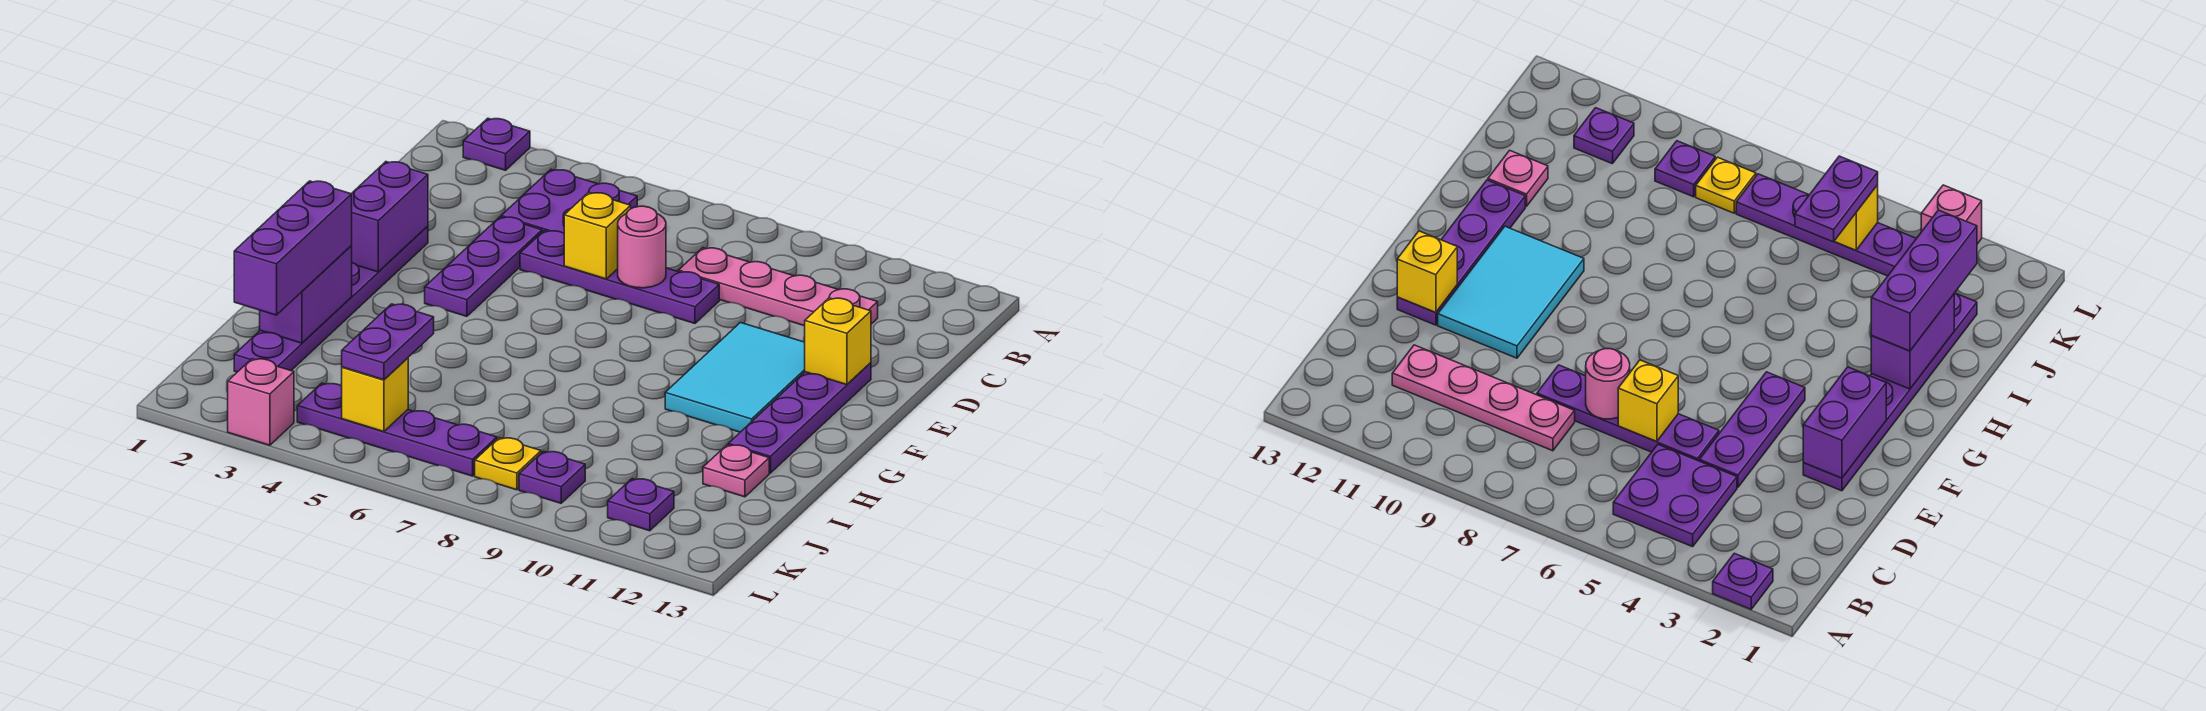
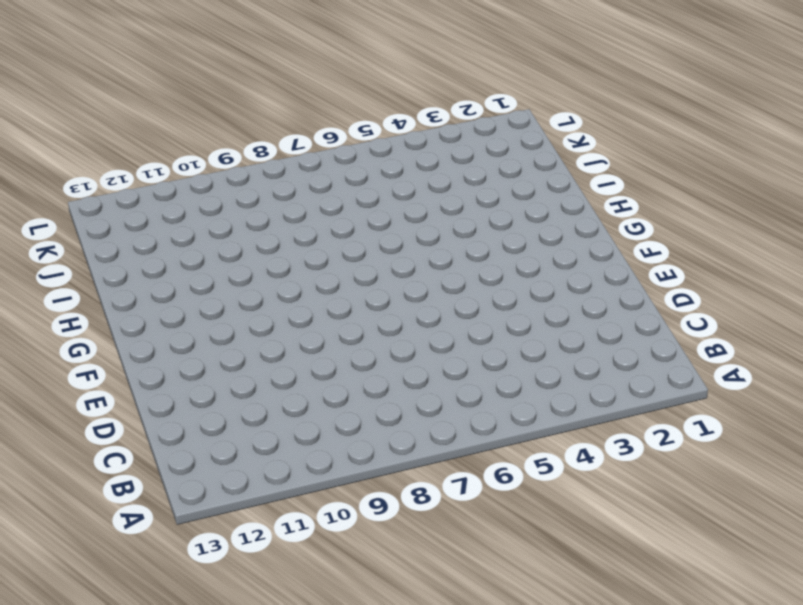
none -> purple 1x1 plate [463,118,530,170]
none -> purple 2x2 plate [501,169,637,233]
none -> pink 1x4 plate [678,248,878,326]

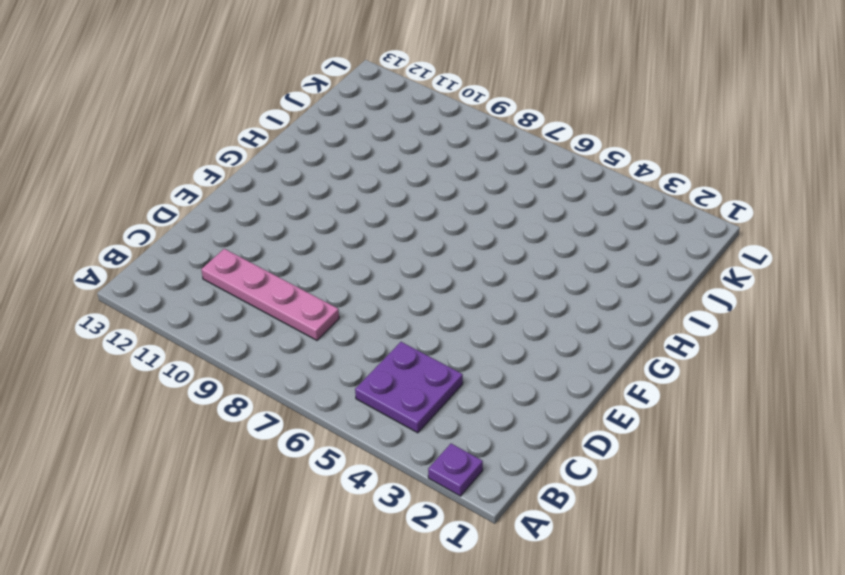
none -> purple 1x3 plate [425,217,542,316]
none -> purple 1x4 plate [520,231,719,323]
none -> purple 1x6 plate [234,226,428,372]

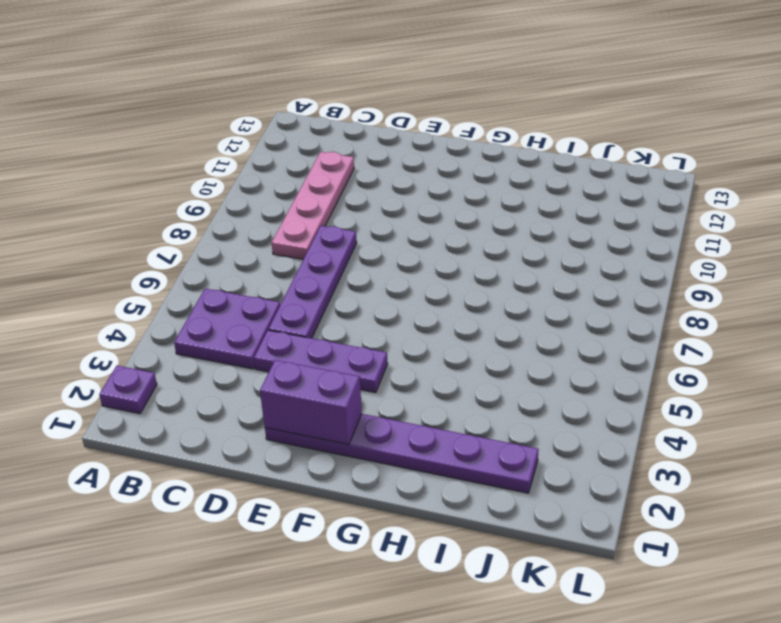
none -> cyan 2x3 tile [665,323,805,432]
none -> purple 1x4 plate [728,363,871,473]
none -> pink 1x1 plate [703,445,769,497]

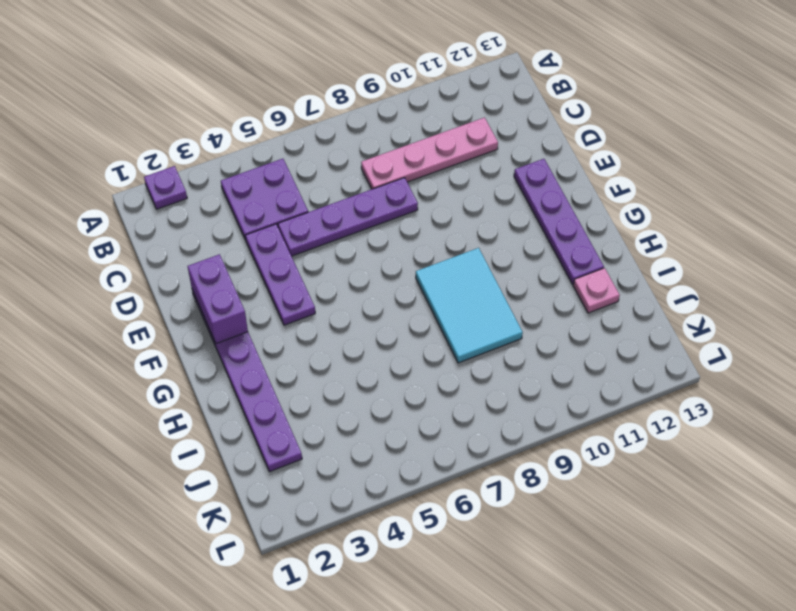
cyan 2x3 tile [416,248,523,363] -> cyan 2x3 tile moved to [665,323,805,432]
none -> purple 1x4 plate [297,383,497,476]
none -> yellow 1x1 plate [475,438,541,490]
none -> purple 1x1 plate [519,451,585,503]

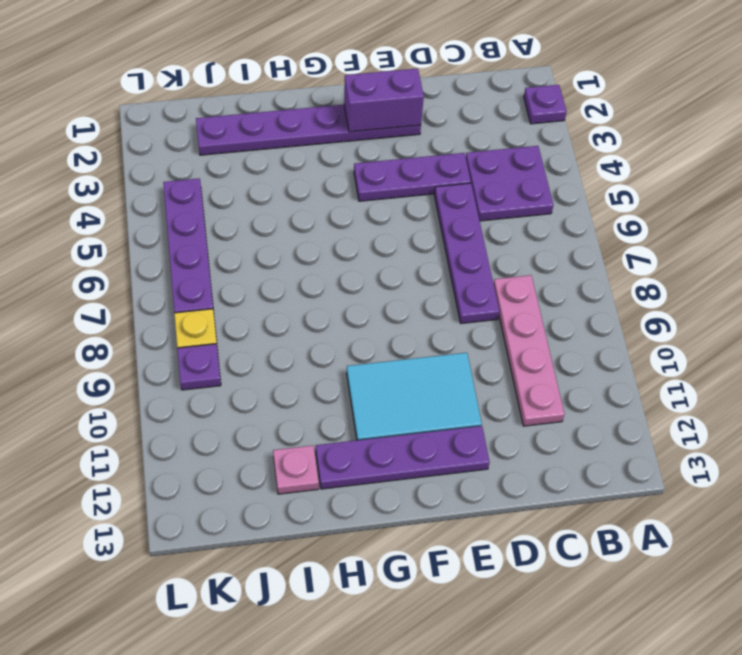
none -> purple 1x1 plate [608,479,674,531]
none -> pink 1x1 brick [228,359,294,445]
none -> yellow 1x1 brick [564,192,631,279]

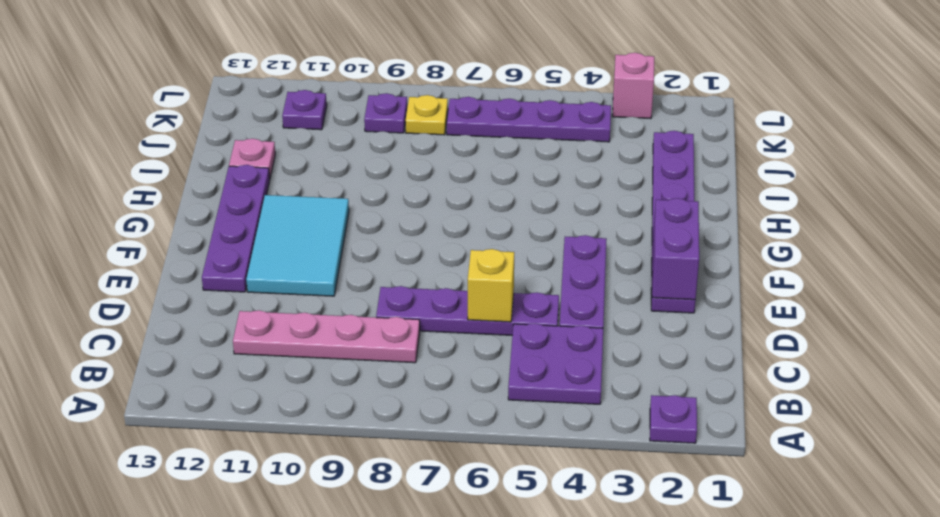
none -> pink 1x1 round brick [618,206,666,288]
none -> yellow 1x1 brick [805,298,871,385]
none -> purple 1x2 brick [260,246,352,343]

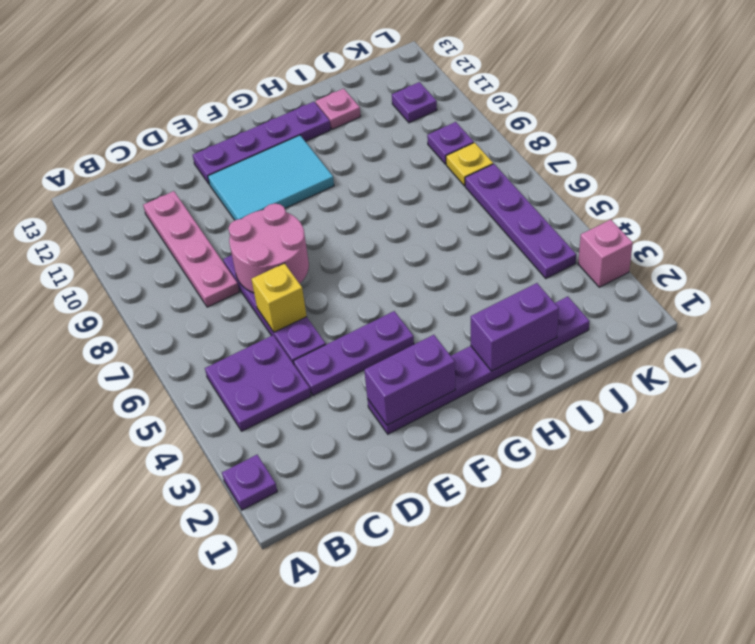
pink 2x2 round brick [228,203,309,293] -> pink 1x1 round brick [618,206,666,288]
none -> yellow 1x1 brick [805,298,871,385]
none -> yellow 1x1 brick [342,358,408,432]
none -> purple 1x3 brick [234,181,352,315]

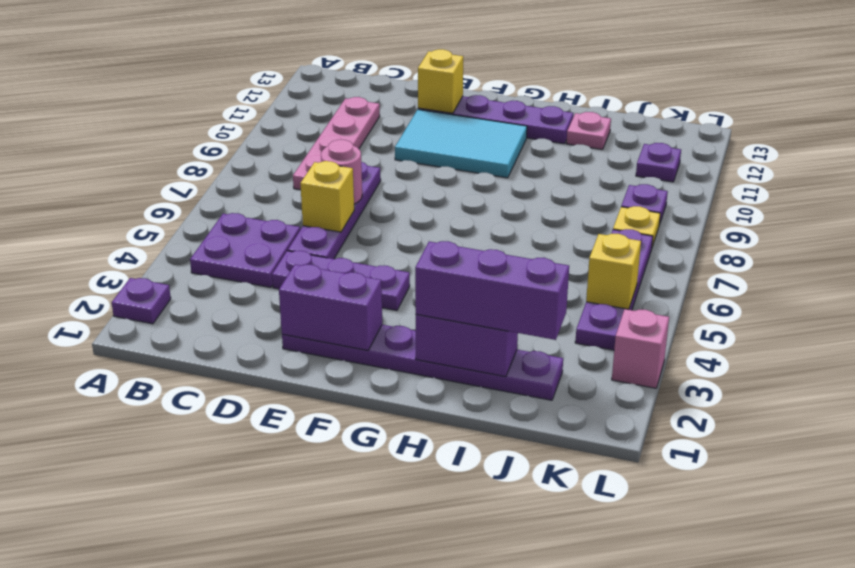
none -> purple 1x2 plate [342,304,434,380]

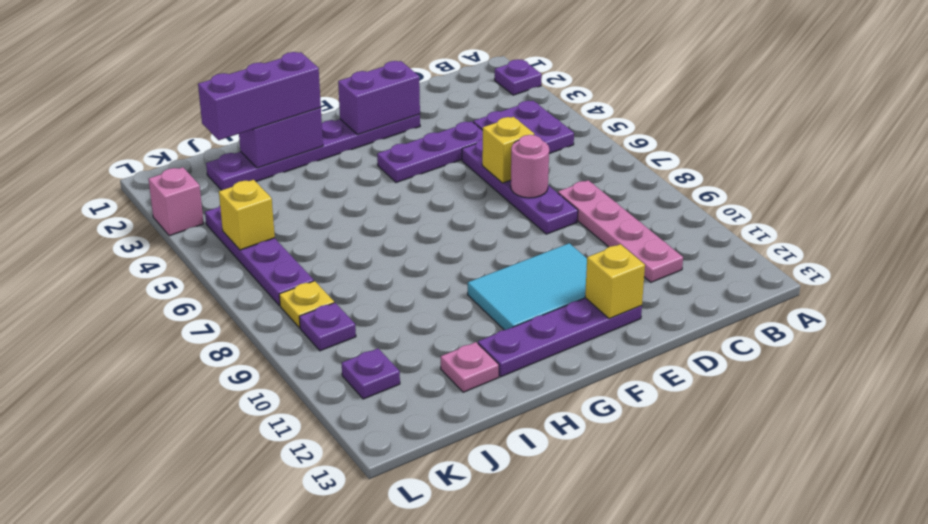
none -> purple 1x2 plate [342,304,434,380]

